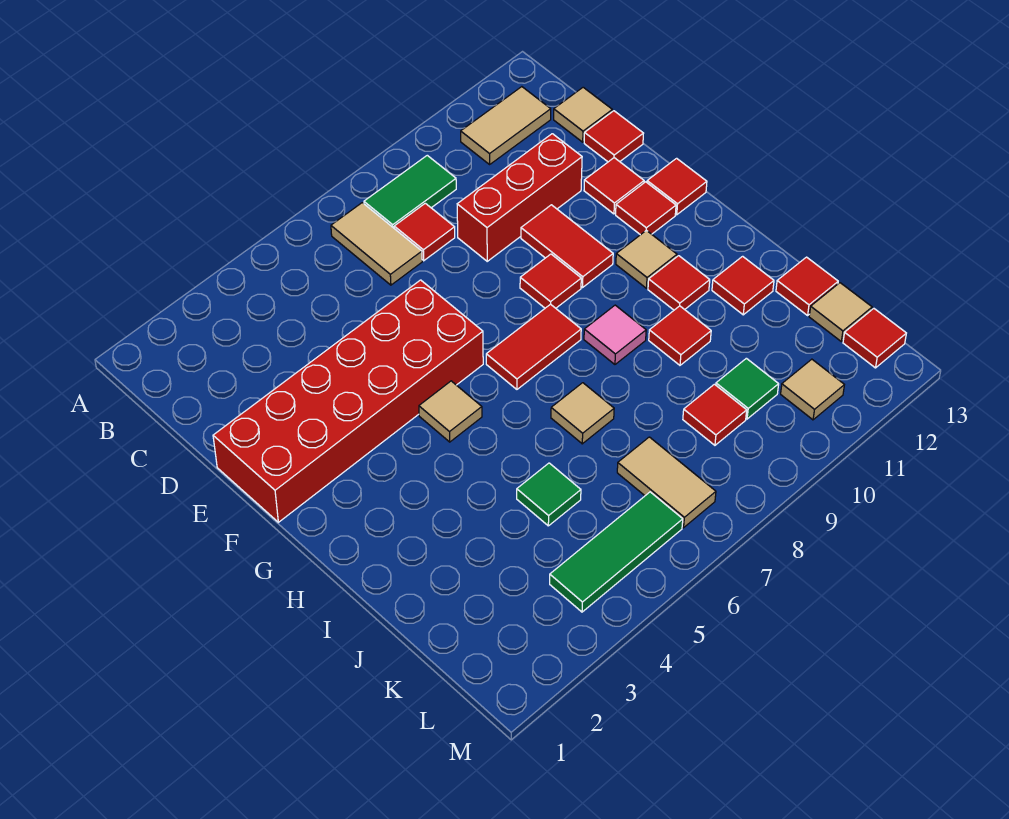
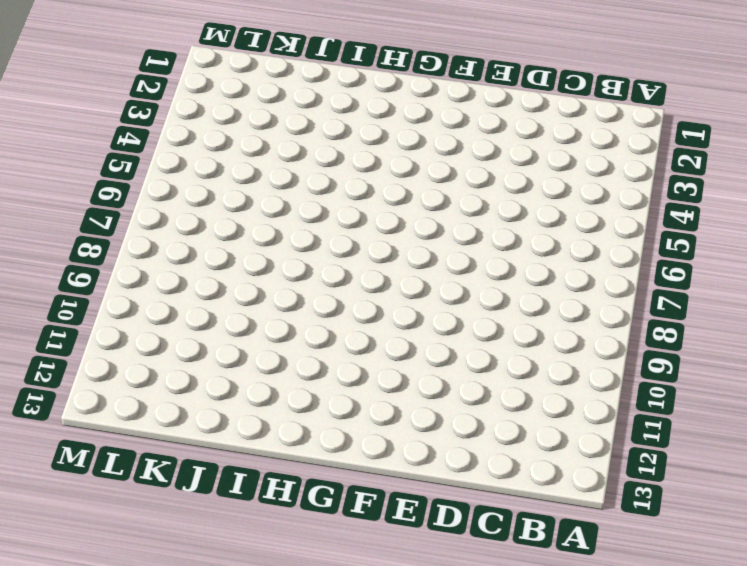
none -> tan 1x2 tile [331,203,422,285]
none -> green 1x2 tile [364,155,456,228]
none -> tan 1x2 tile [461,87,551,164]
none -> red 1x1 tile [394,203,455,261]

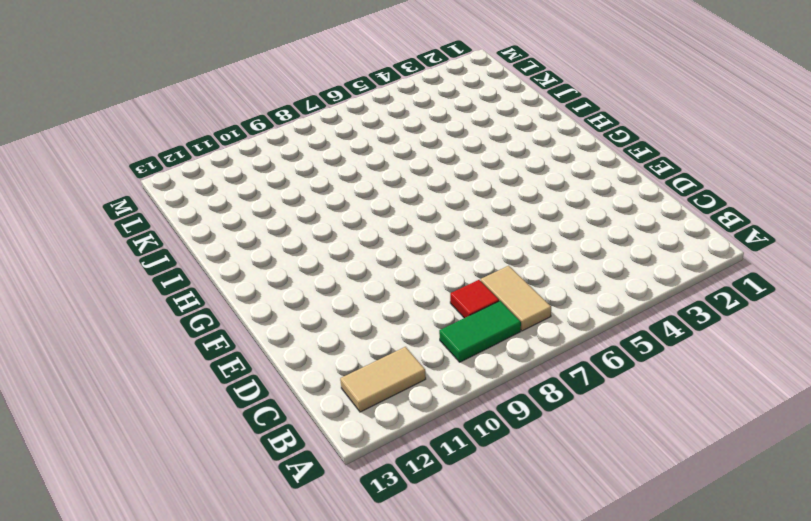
none -> tan 1x1 tile [554,87,612,142]
none -> red 1x3 brick [457,134,582,261]
none -> red 1x1 tile [584,111,644,162]
none -> red 2x6 brick [213,280,483,522]

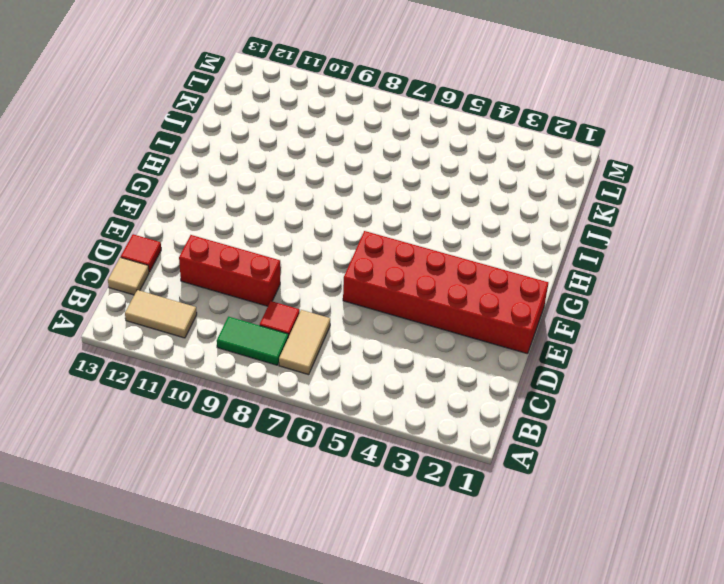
none -> red 1x2 tile [521,205,613,288]
none -> red 1x1 tile [584,158,644,214]
none -> red 1x1 tile [520,254,581,308]
none -> red 1x1 tile [616,182,676,235]

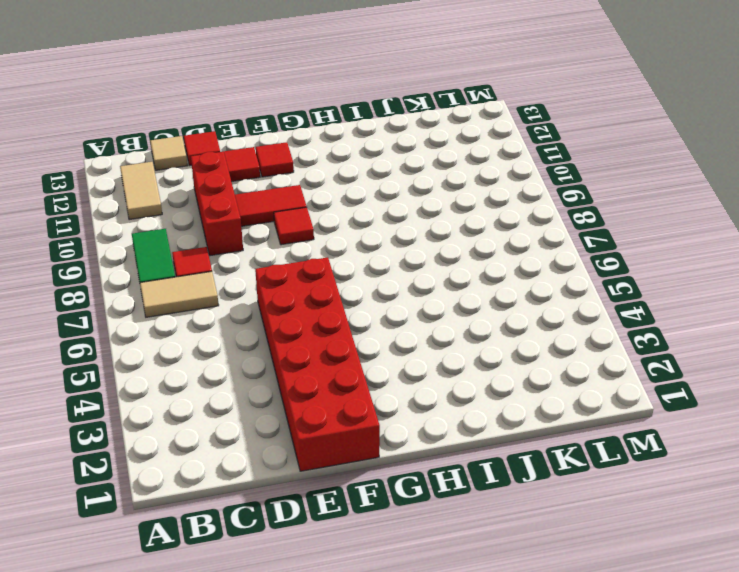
none -> red 1x1 tile [647,158,707,215]
none -> tan 1x1 tile [419,381,482,442]
none -> red 1x2 tile [486,304,581,389]
none -> tan 1x1 tile [616,230,677,288]

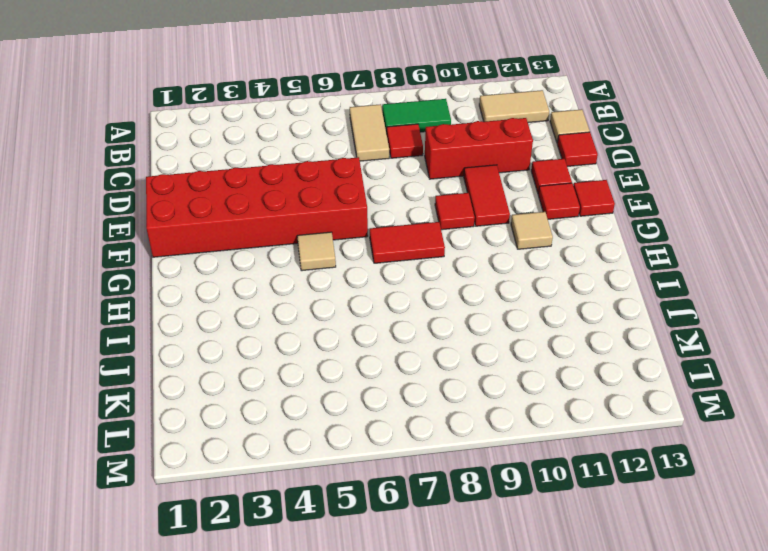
none -> pink 1x1 tile [584,305,646,364]
none -> red 1x1 tile [648,256,710,310]
none -> tan 1x1 tile [551,383,614,444]
none -> red 1x1 tile [649,306,711,365]

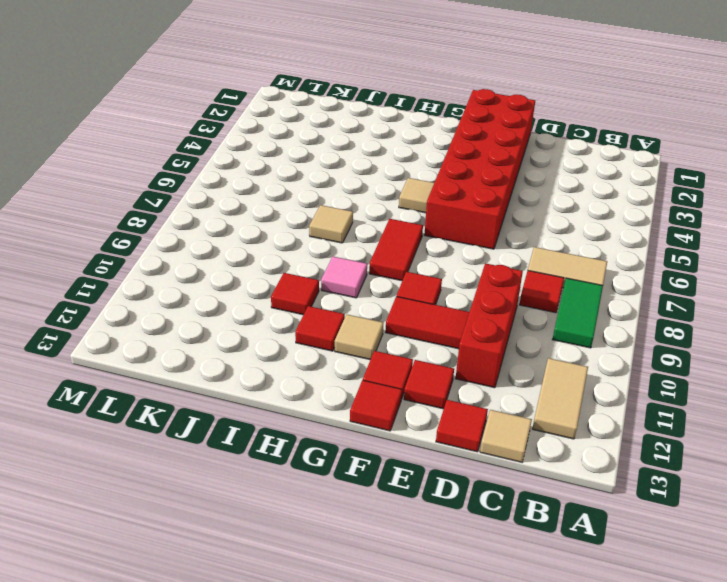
none -> red 1x1 tile [712,256,774,315]
none -> green 1x1 tile [517,463,581,526]
none -> red 1x1 tile [776,257,838,315]
none -> tan 1x2 tile [617,437,716,528]

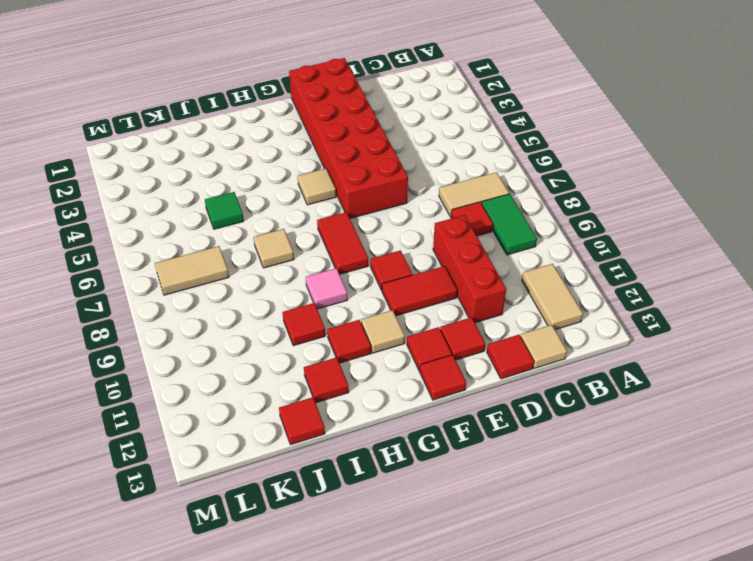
none -> red 1x1 tile [683,384,747,445]
none -> green 1x1 tile [716,358,779,419]
none -> tan 1x1 tile [809,283,872,341]
none -> green 1x3 tile [550,492,683,612]

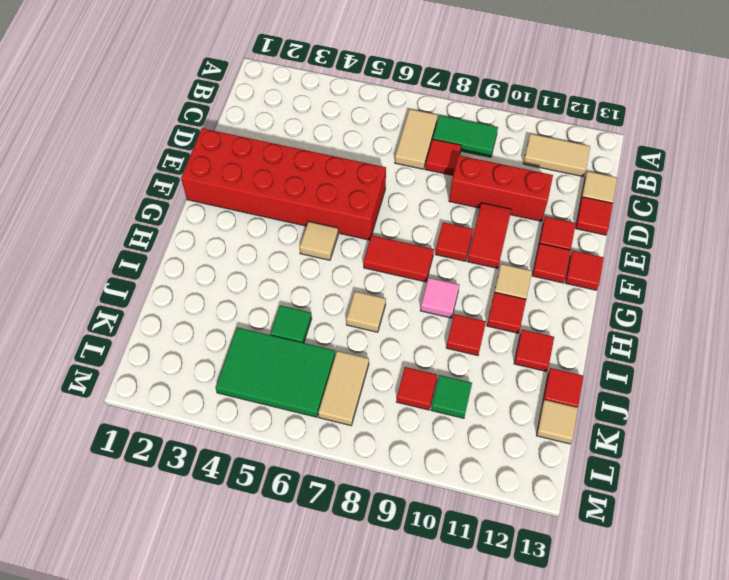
green 2x3 tile [215,327,335,417] -> green 1x3 tile [550,492,683,612]
none -> tan 1x1 tile [781,359,844,420]
none -> red 1x1 tile [843,309,906,368]

